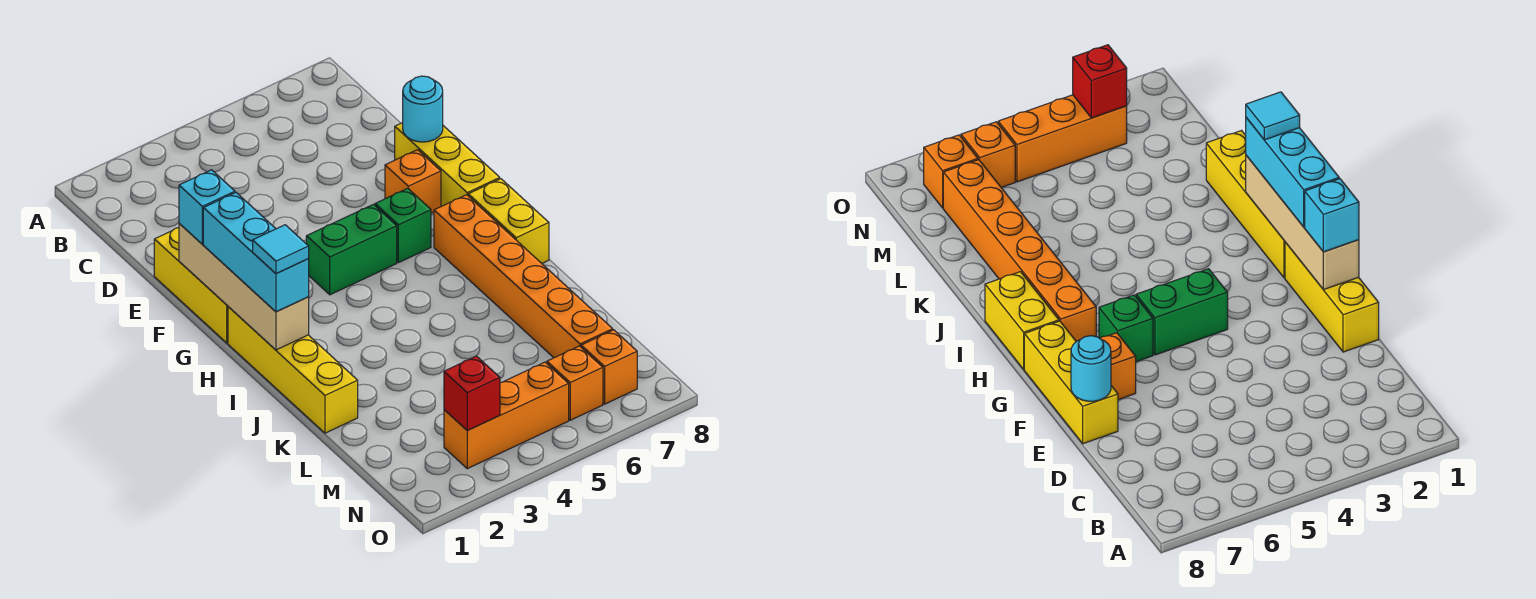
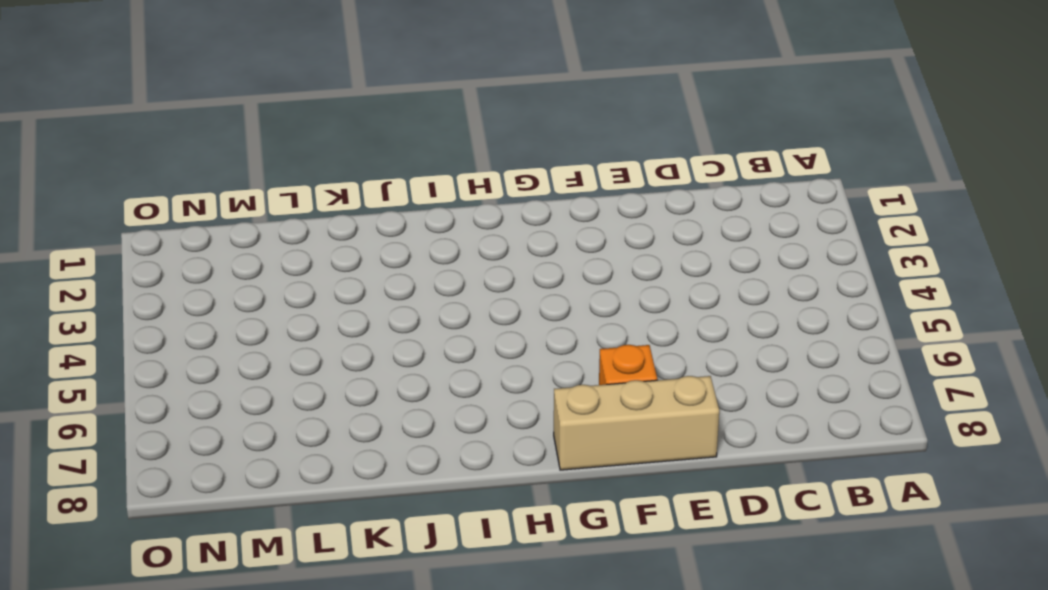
tan 1x3 brick [554,376,719,470] -> yellow 1x3 brick [395,123,500,206]
none -> yellow 1x3 brick [154,228,228,343]
none -> green 1x2 brick [306,204,397,295]
none -> green 1x1 brick [375,188,431,263]

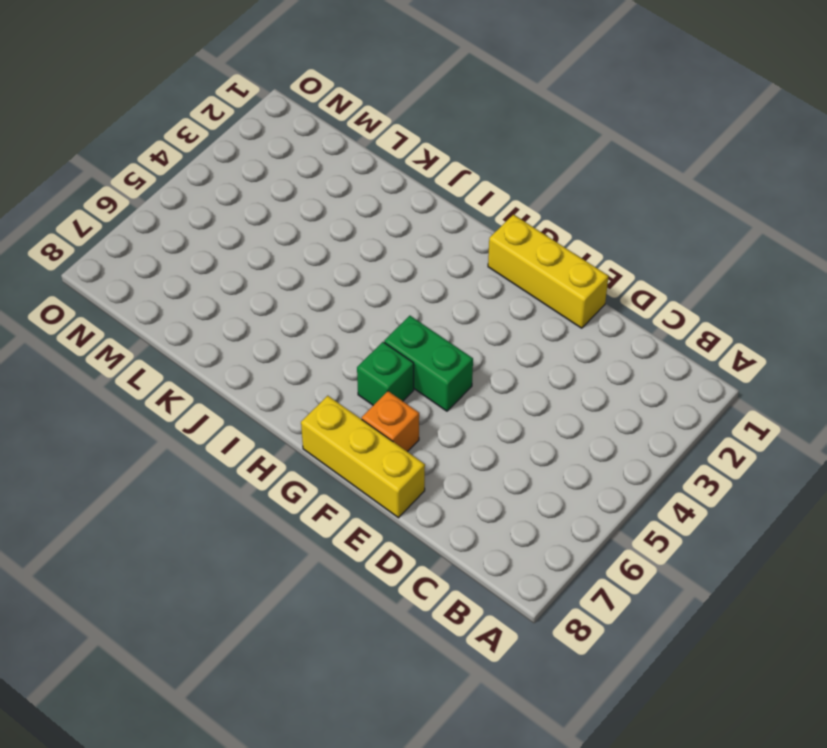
green 1x2 brick [384,316,473,411] -> green 1x2 brick turned to [306,204,397,295]
none -> yellow 1x4 brick [228,307,358,433]
none -> orange 1x6 brick [434,195,613,358]
none -> yellow 1x2 brick [468,179,549,263]

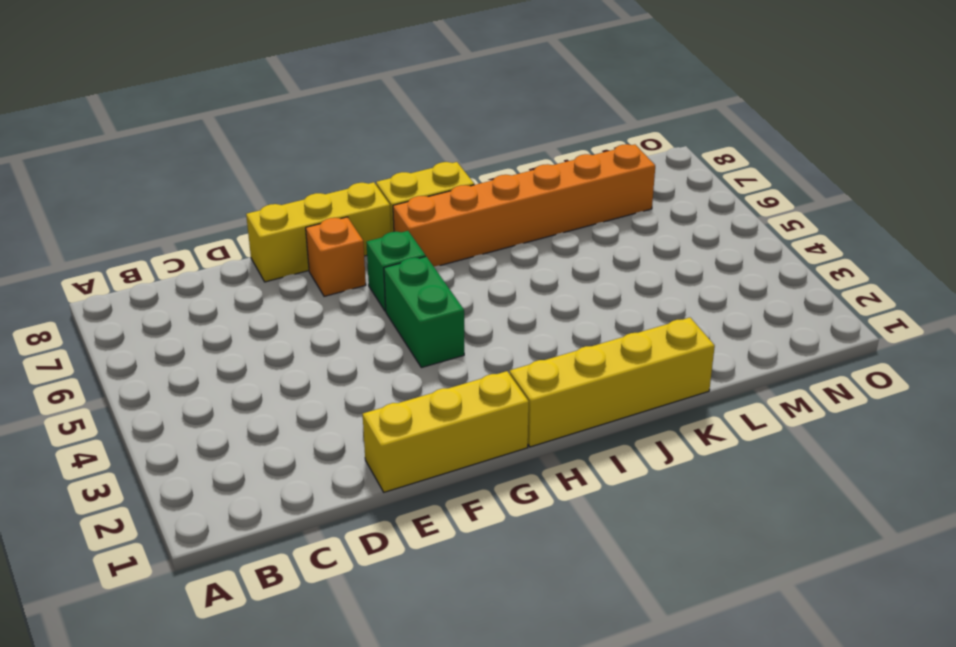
none -> orange 1x3 brick [444,362,569,469]
none -> orange 1x1 brick [547,346,603,420]
none -> orange 1x1 brick [581,330,637,404]

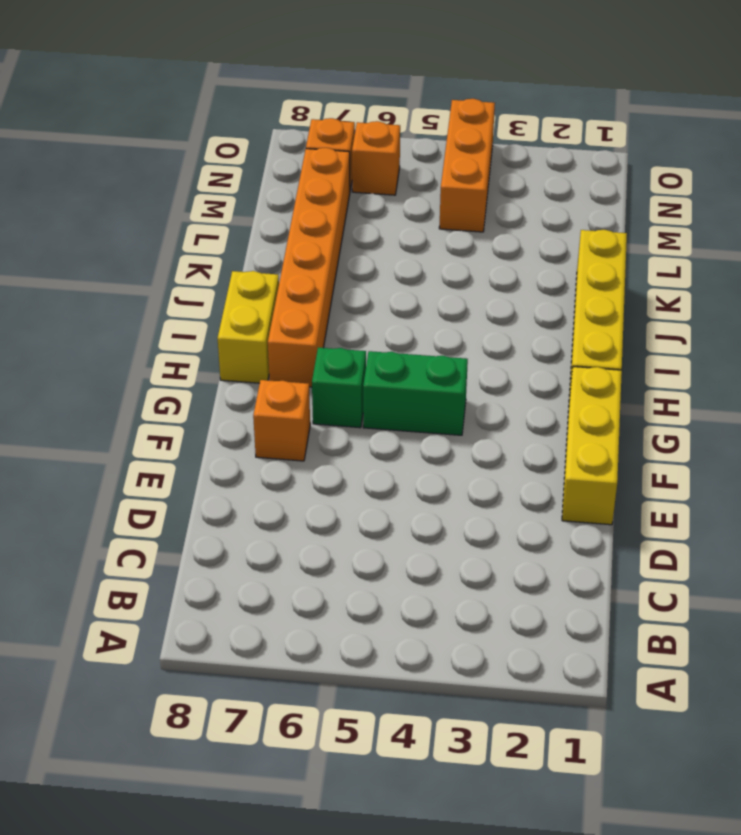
orange 1x3 brick [439,99,495,232] -> orange 1x3 brick turned to [444,362,569,469]
none -> yellow 1x3 brick [395,123,500,206]
none -> cyan 1x1 round brick [403,76,443,142]
none -> tan 1x4 brick [179,223,309,350]

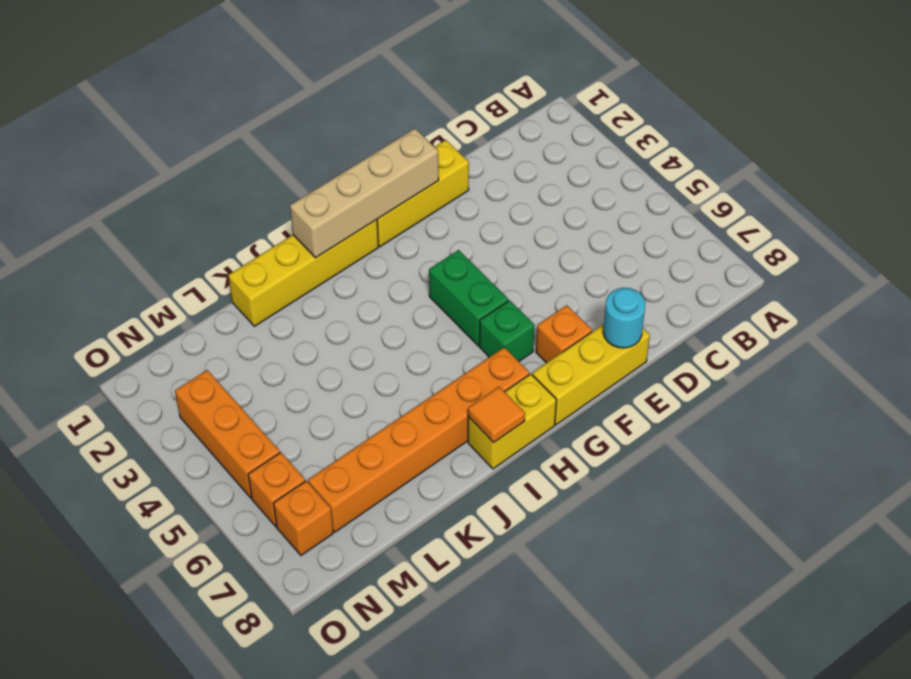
orange 1x1 tile [468,387,525,443] -> none
none -> red 1x1 brick [444,356,500,430]
none -> cyan 1x1 brick [179,170,235,244]
none -> cyan 1x3 brick [203,193,309,312]

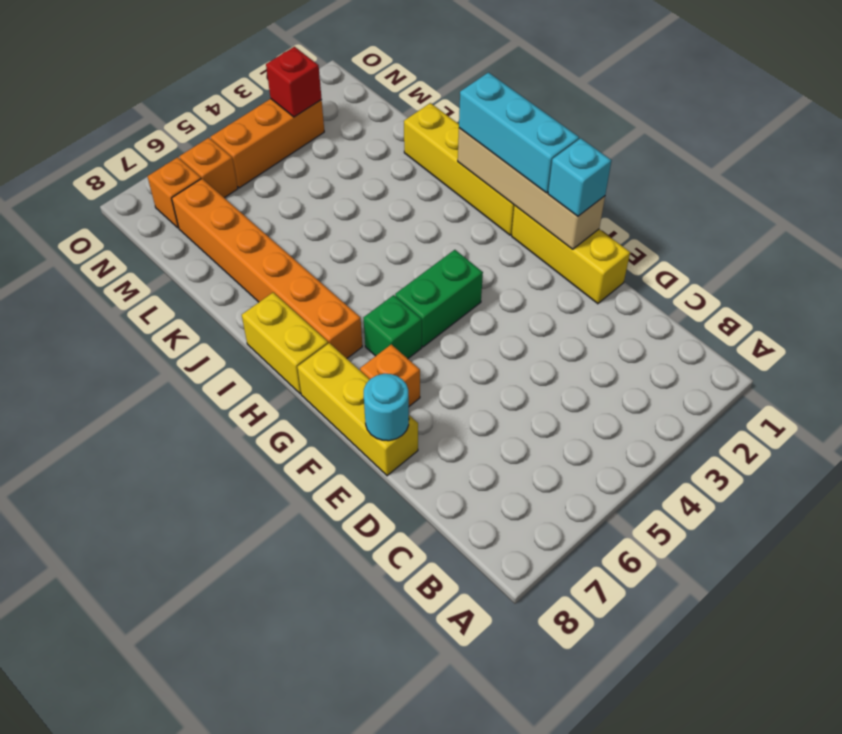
none -> cyan 1x1 tile [253,225,309,273]

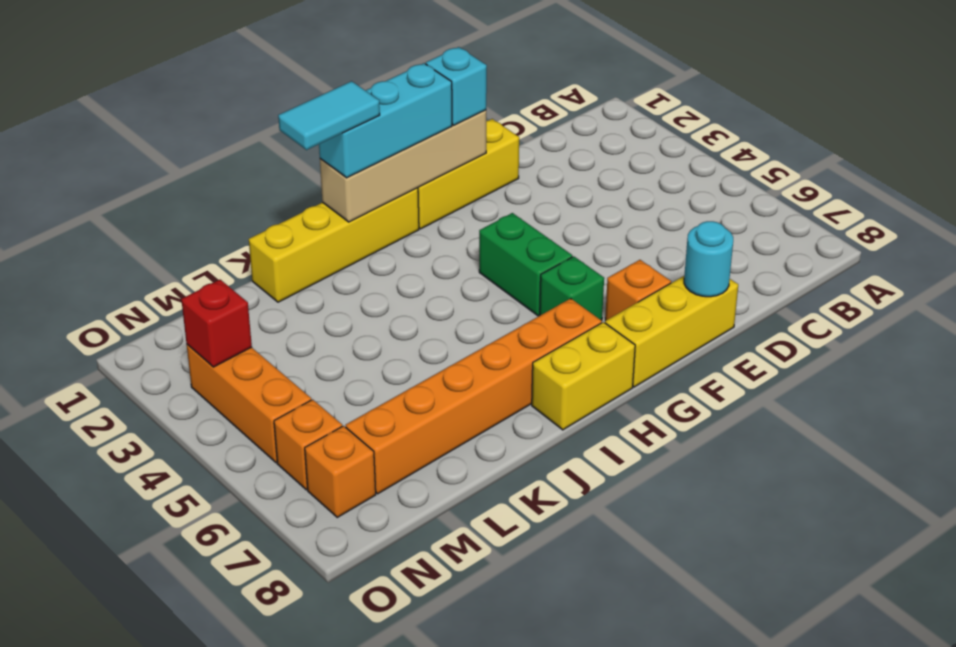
cyan 1x2 tile [278,81,380,150] -> cyan 1x1 tile [253,225,309,273]

